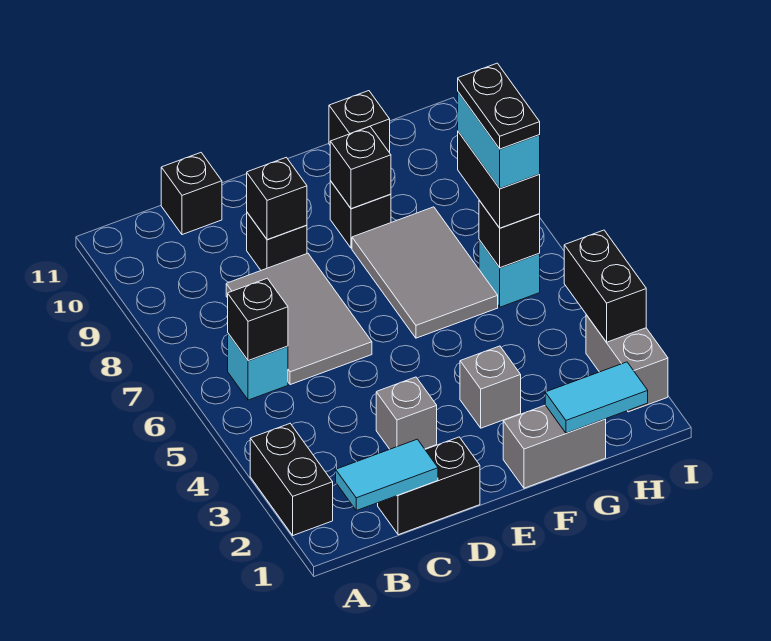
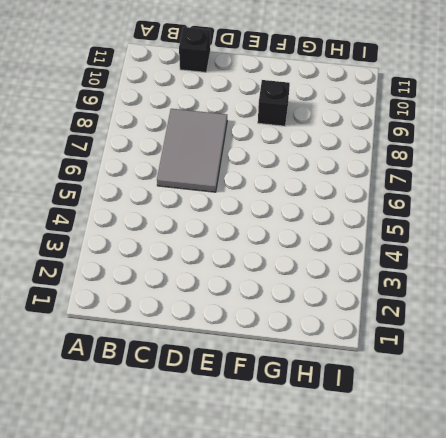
none -> black 1x2 brick [250,424,333,535]
none -> cyan 1x1 brick [228,334,288,400]
none -> black 1x2 brick [378,437,480,535]

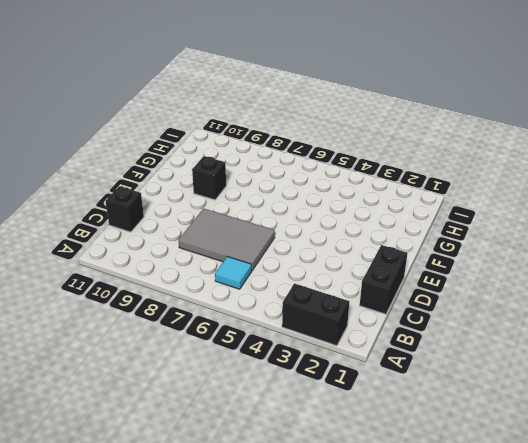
cyan 1x1 tile [215,256,252,289] -> cyan 1x1 brick [228,334,288,400]
none -> grey 1x1 brick [376,377,437,449]
none -> black 1x1 brick [247,213,307,270]
none -> grey 1x2 brick [503,405,606,488]

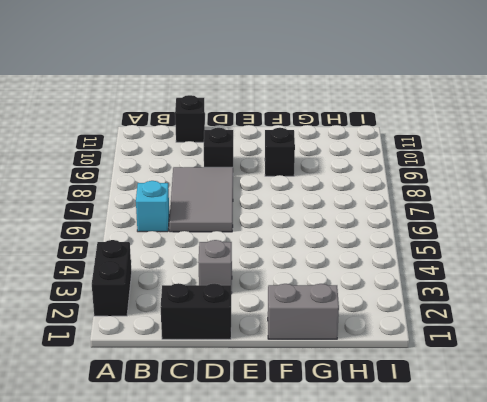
none -> grey 1x1 brick [460,346,521,428]
none -> grey 2x3 tile [352,207,498,338]
none -> black 1x1 brick [329,91,390,153]

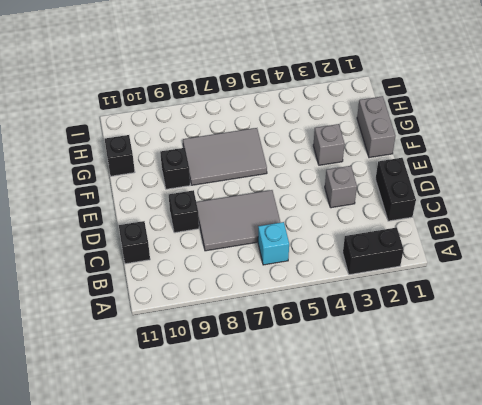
none -> cyan 1x1 brick [479,240,540,307]
none -> grey 1x2 brick [586,315,668,412]
none -> cyan 1x2 tile [336,439,438,510]

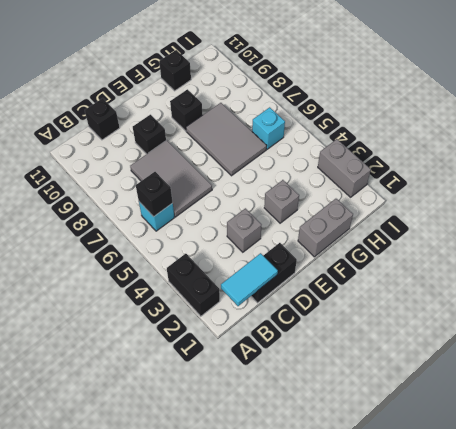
none -> black 1x1 brick [247,157,307,240]
none -> black 1x1 brick [330,127,391,209]
none -> cyan 1x2 tile [545,362,648,433]

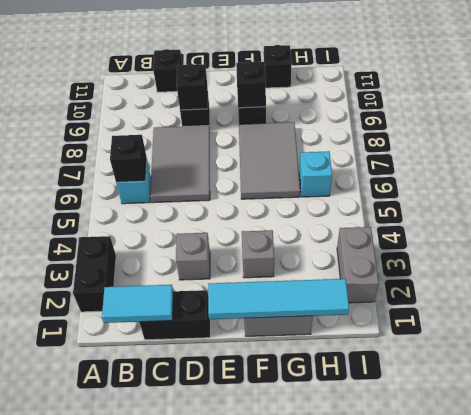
cyan 1x4 tile [208,279,349,319] -> cyan 1x2 tile [545,362,648,433]
none -> black 1x1 brick [479,200,540,268]
none -> black 1x2 brick [564,230,646,342]
none -> black 1x2 brick [458,132,540,228]

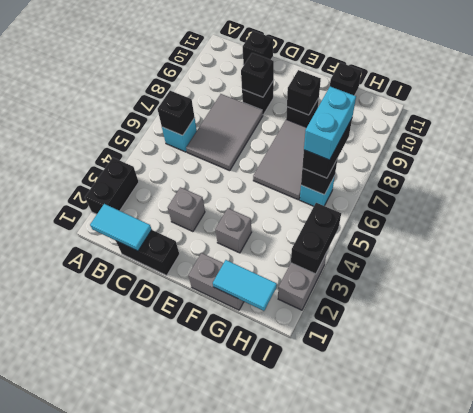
none -> black 1x2 plate [458,63,540,149]

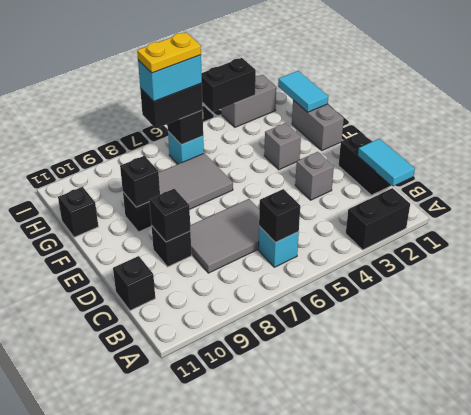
yellow 1x2 plate [137,32,201,73] -> black 1x2 plate [458,63,540,149]

